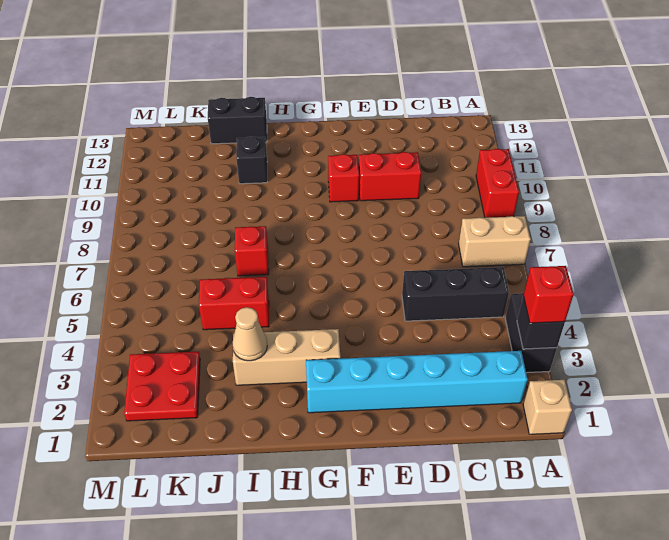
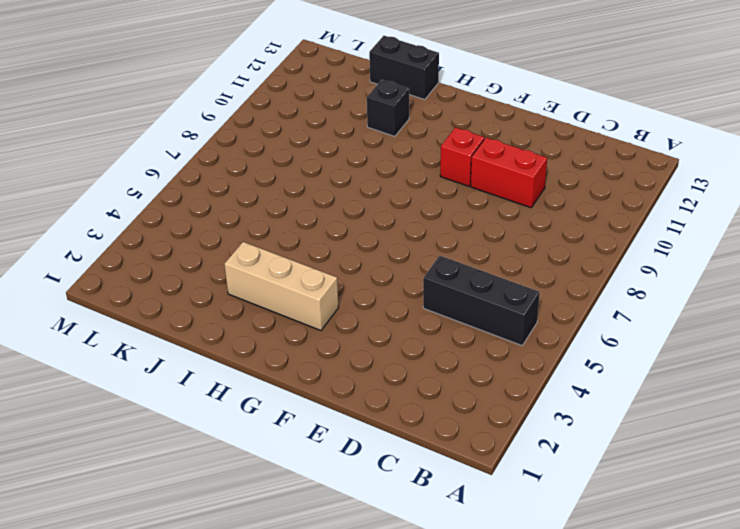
none -> tan 1x1 brick [523,380,572,434]
none -> black 1x2 brick [505,293,557,373]
none -> tan 1x2 brick [459,216,531,267]

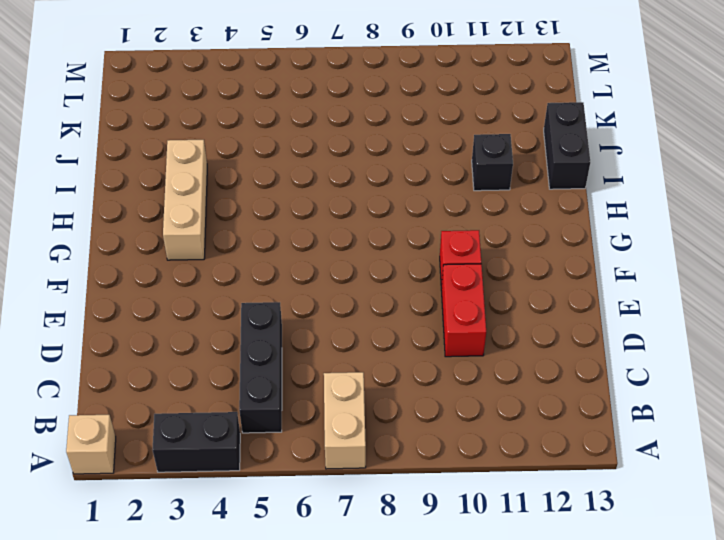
none -> red 1x2 brick [476,149,519,218]
none -> cyan 1x6 brick [306,351,528,413]
none -> red 1x2 brick [199,277,269,330]

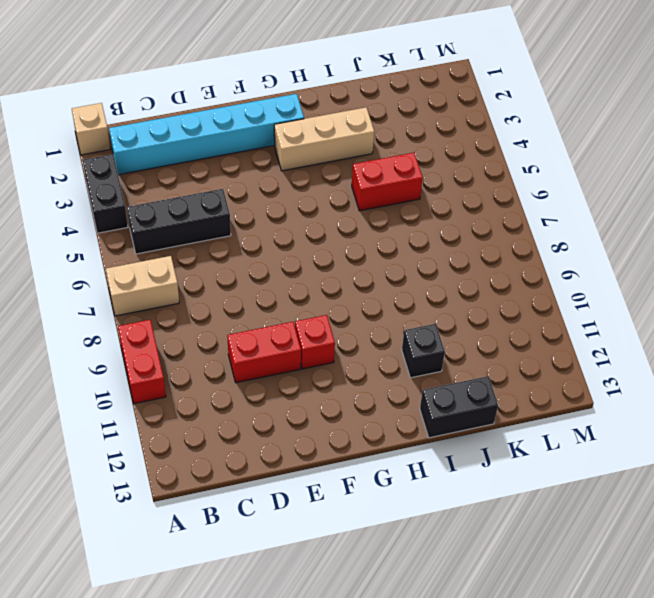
none -> red 1x1 brick [235,226,269,276]
none -> red 2x2 plate [124,352,200,421]
none -> black 1x1 brick [517,296,565,349]

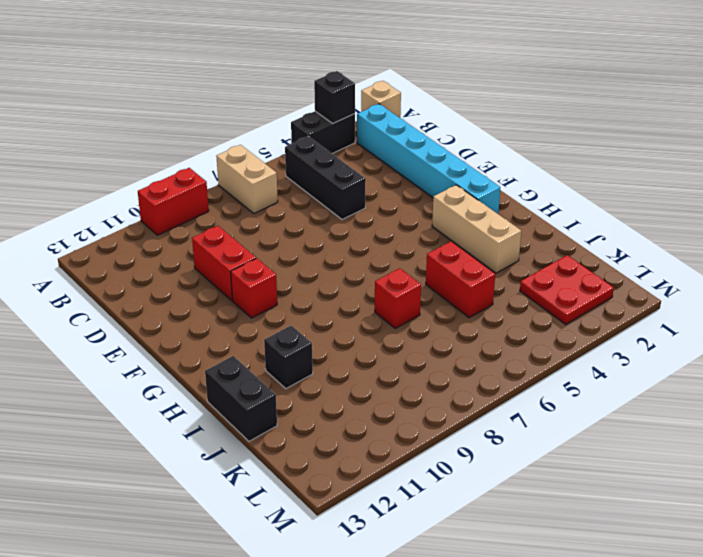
none -> tan 1x1 cone [232,307,267,361]
none -> red 1x1 brick [523,266,573,323]

